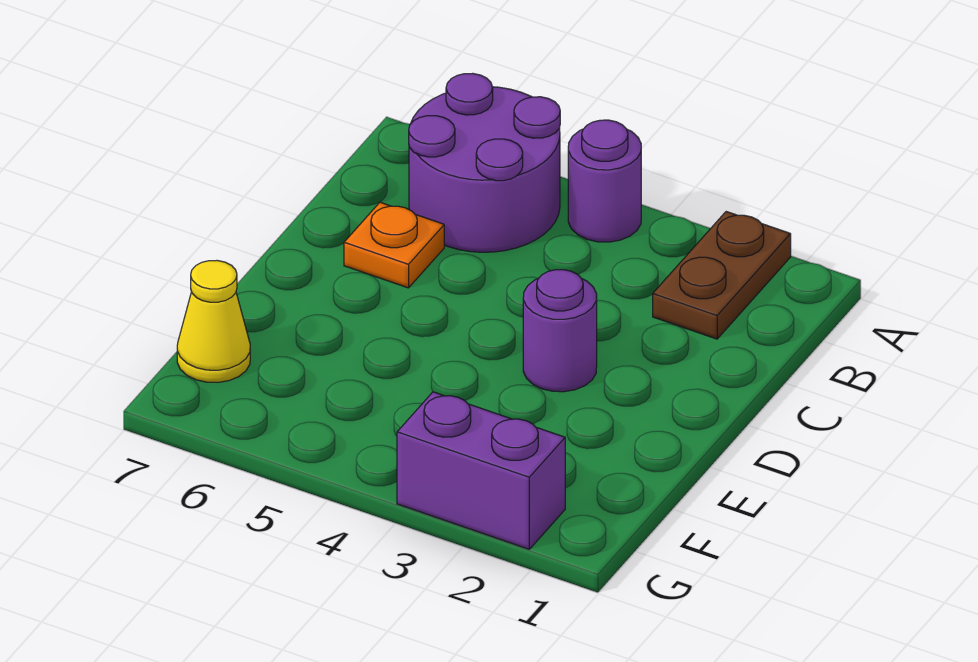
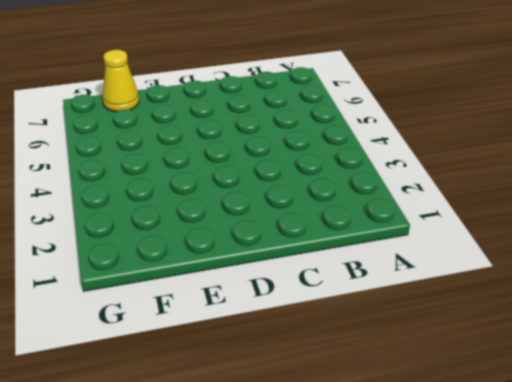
none -> brown 1x2 plate [653,212,791,339]
none -> purple 1x1 round brick [568,120,641,242]

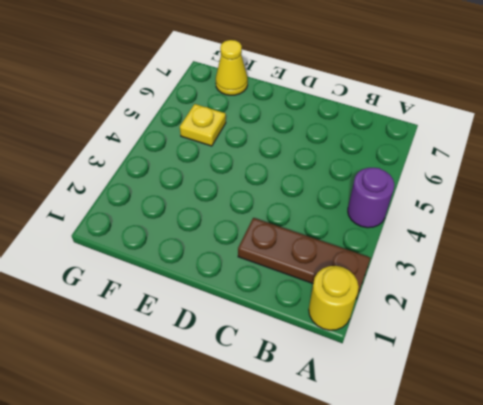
yellow 1x1 round brick [309,266,359,330] -> none
brown 1x3 plate [238,218,370,299] -> brown 1x2 plate [653,212,791,339]
yellow 1x1 plate [180,104,226,146] -> none
none -> purple 2x2 round brick [409,73,560,252]
none -> orange 1x1 plate [344,202,444,288]

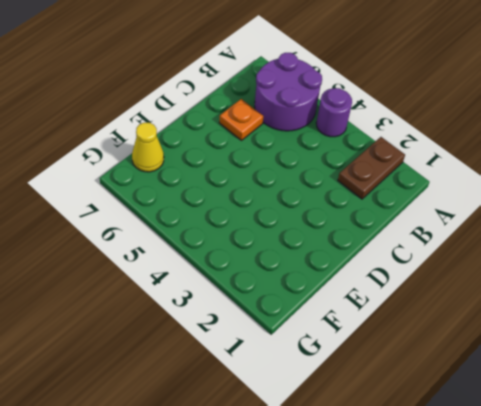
none -> purple 1x1 round brick [523,270,597,392]
none -> purple 1x2 brick [397,392,565,549]

